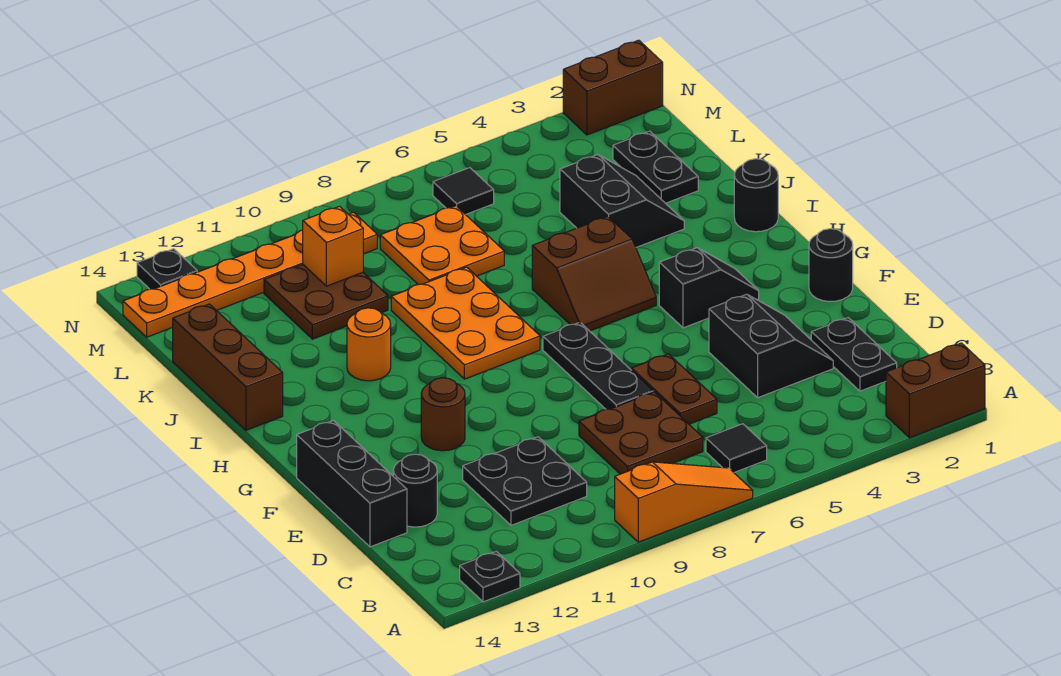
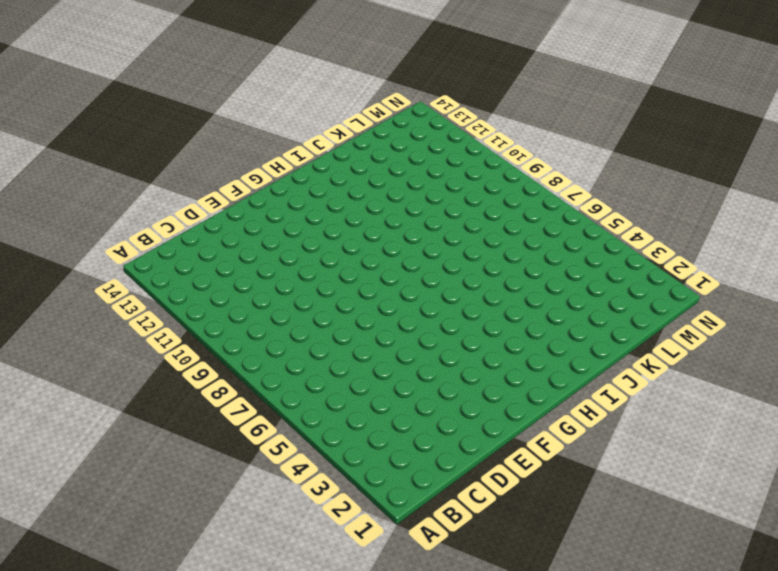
none -> brown 1x2 brick [886,343,985,438]
none -> orange 1x3 slope [615,462,753,542]
none -> black 1x1 plate [460,551,520,602]

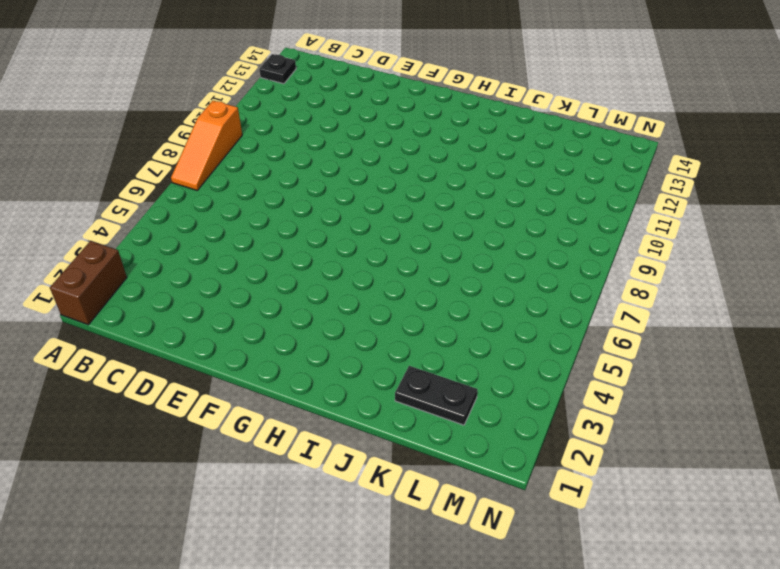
none -> black 1x1 tile [706,424,767,472]
none -> black 1x2 plate [811,318,897,391]
none -> brown 2x2 plate [579,392,703,474]

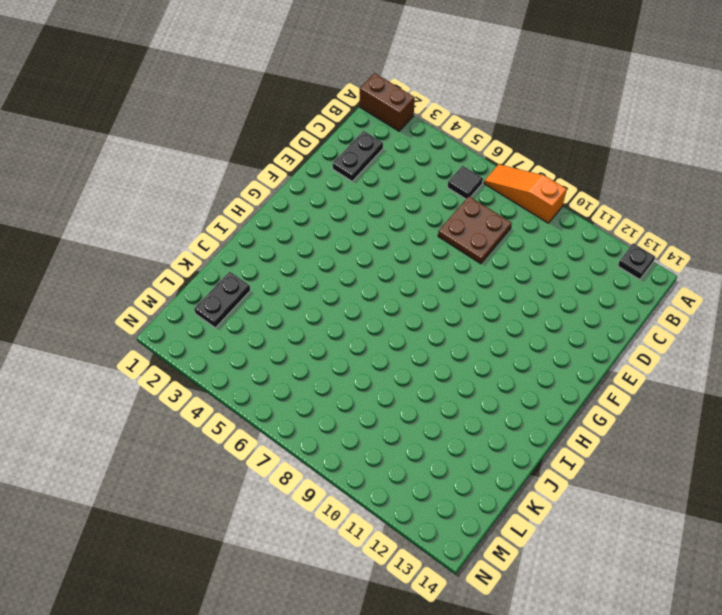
none -> black 2x2 plate [463,437,587,525]
none -> black 2x2 slope [709,294,833,398]
none -> brown 1x2 plate [632,354,717,424]

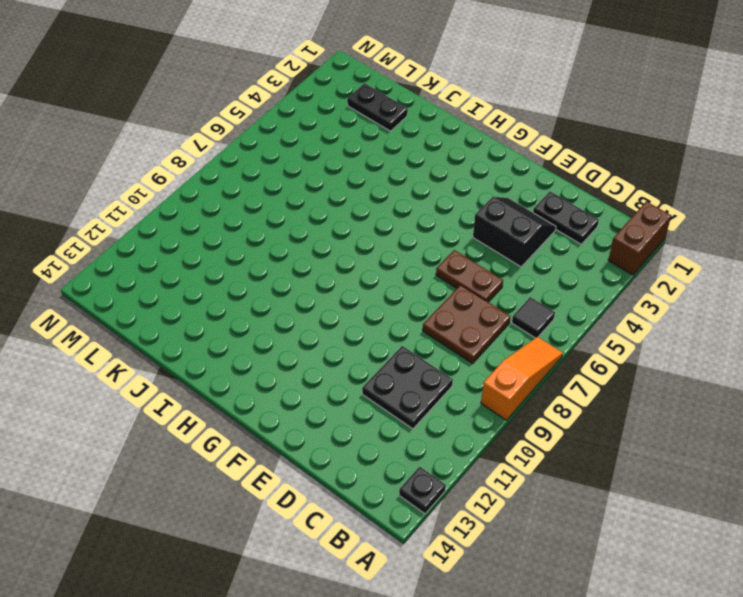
none -> black 1x1 round brick [393,454,437,527]
none -> black 1x3 brick [297,421,407,547]
none -> black 1x3 plate [543,322,653,409]

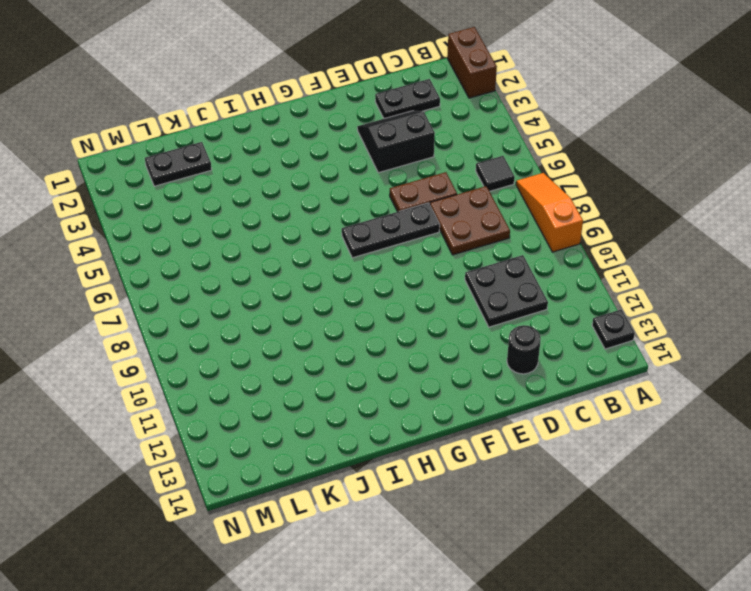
none -> black 1x3 brick [297,421,407,547]
none -> black 1x1 round brick [809,229,853,302]
none -> brown 1x1 round brick [421,378,465,451]

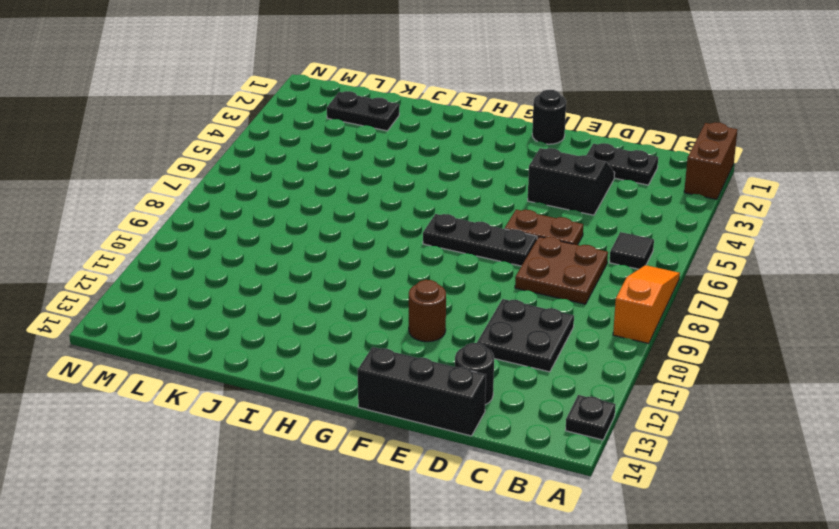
none -> black 1x2 slope [659,248,759,328]
none -> brown 2x2 slope [532,216,656,331]
none -> orange 2x3 plate [391,267,540,379]

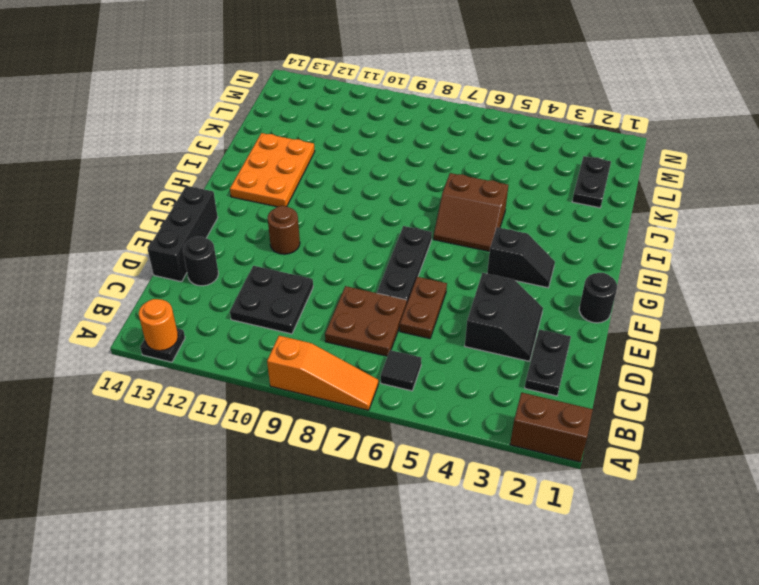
orange 1x1 round brick [139,299,178,351] -> orange 1x1 round brick moved to [347,308,391,381]
orange 2x3 plate [230,133,315,207] -> orange 2x3 plate moved to [391,267,540,379]
none -> black 1x1 round brick [734,159,778,232]
none -> brown 1x3 brick [172,304,283,430]
none -> black 2x2 slope [560,155,684,247]

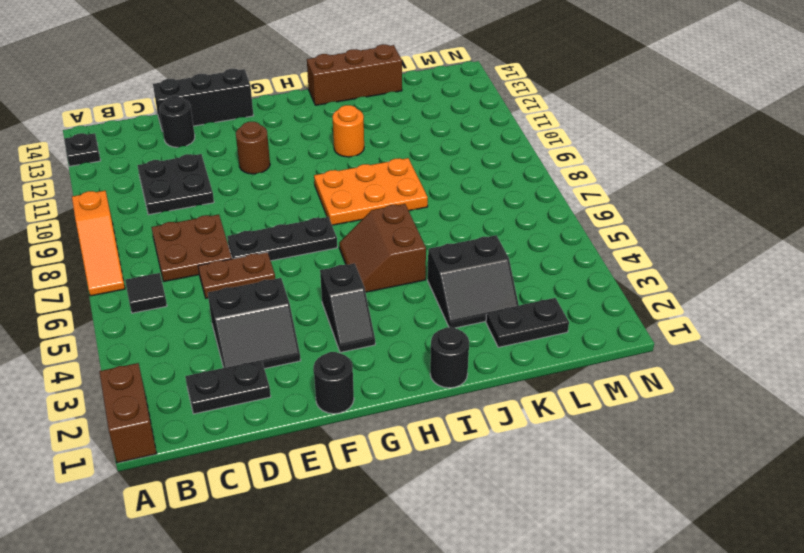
none -> orange 2x2 plate [380,206,504,285]
none -> brown 2x2 plate [264,265,388,339]
none -> black 1x1 tile [433,168,494,215]

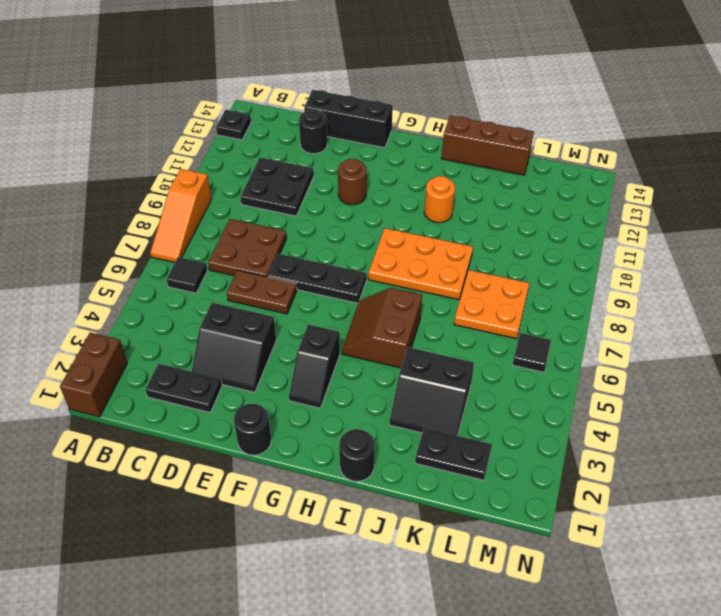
none -> brown 2x2 plate [264,265,388,339]
none -> orange 1x6 plate [123,212,377,337]
none -> brown 1x2 brick [563,40,663,135]

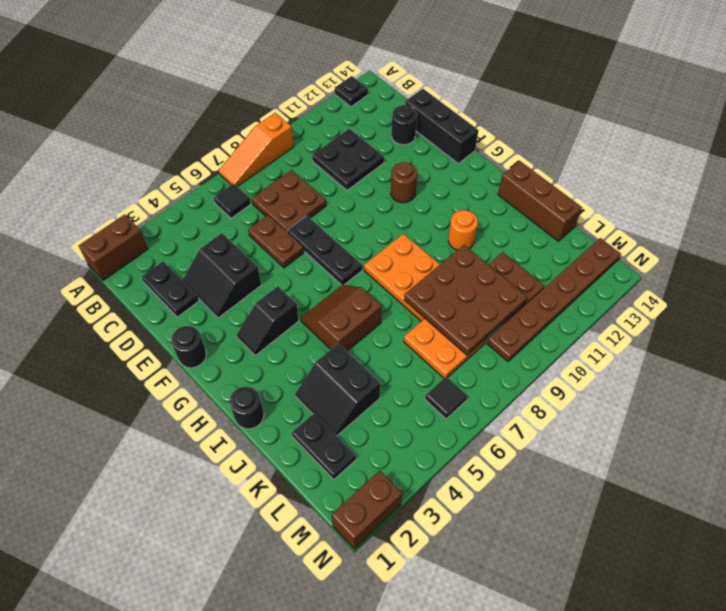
brown 3x3 plate [404,245,527,355] -> orange 1x1 brick [303,206,363,286]
brown 1x6 plate [487,238,621,361] -> orange 1x6 plate [123,212,377,337]
none -> black 1x1 plate [137,249,197,289]

